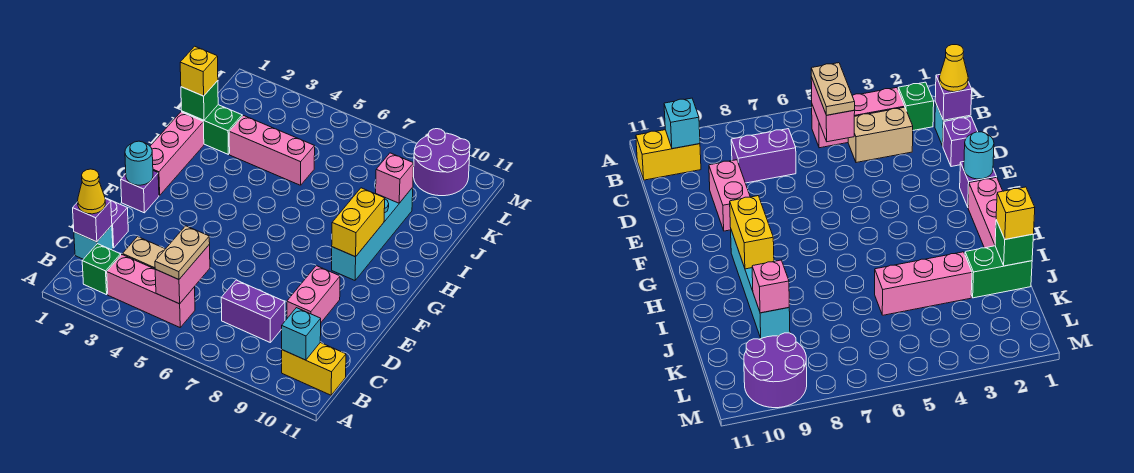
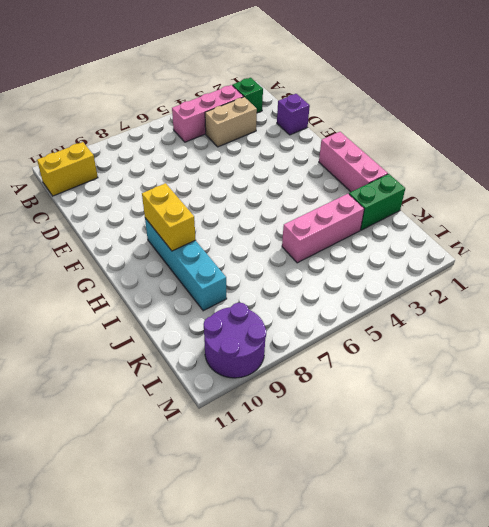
none -> cyan 1x1 brick [74,225,113,259]
none -> purple 1x2 brick [221,280,285,342]
none -> pink 1x2 brick [287,266,340,322]

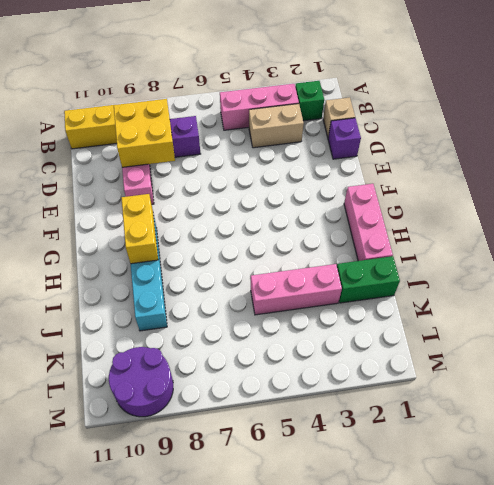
tan 1x1 brick [323,97,355,137] -> cyan 1x1 brick [74,225,113,259]
yellow 2x2 brick [114,99,175,167] -> none
none -> purple 1x1 brick [121,171,159,213]
none -> pink 1x2 brick [155,245,210,304]
none -> cyan 1x1 brick [282,308,321,360]

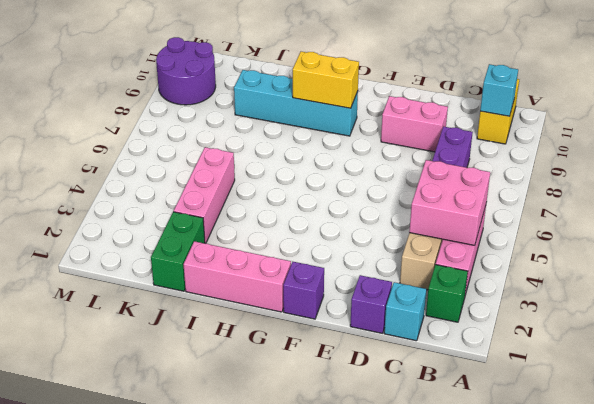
pink 2x2 brick [409,160,490,245] -> pink 1x2 brick [155,245,210,304]
none -> purple 1x1 brick [73,199,112,242]
none -> cyan 1x1 round brick [125,141,153,185]
none -> green 1x1 brick [181,81,218,120]

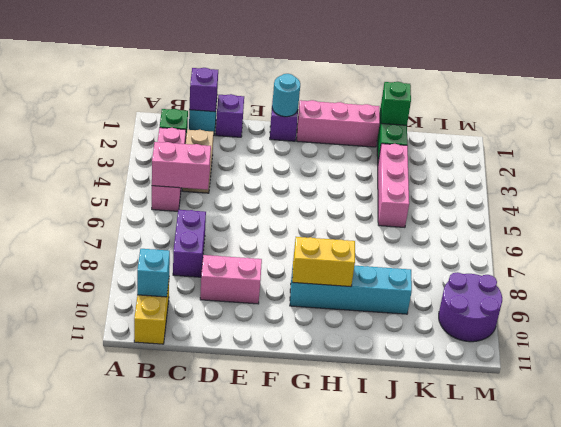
none -> pink 1x1 brick [376,153,414,203]
none -> tan 1x2 plate [155,226,210,280]
none -> yellow 1x1 cone [78,169,105,214]

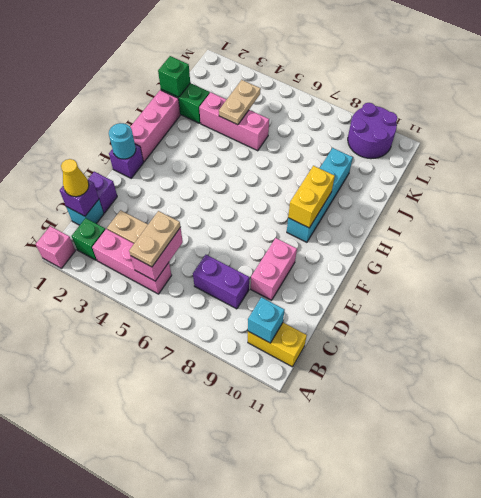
pink 1x1 brick [36,226,75,268] -> pink 1x1 brick moved to [376,153,414,203]
tan 1x2 plate [219,80,261,125] -> none
none -> yellow 1x1 brick [180,46,218,96]

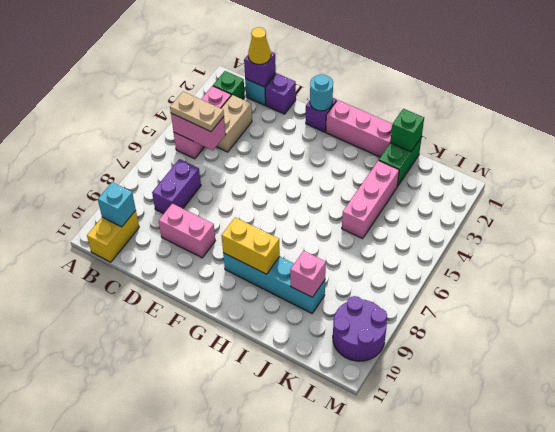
none -> yellow 1x1 brick [180,46,218,96]

